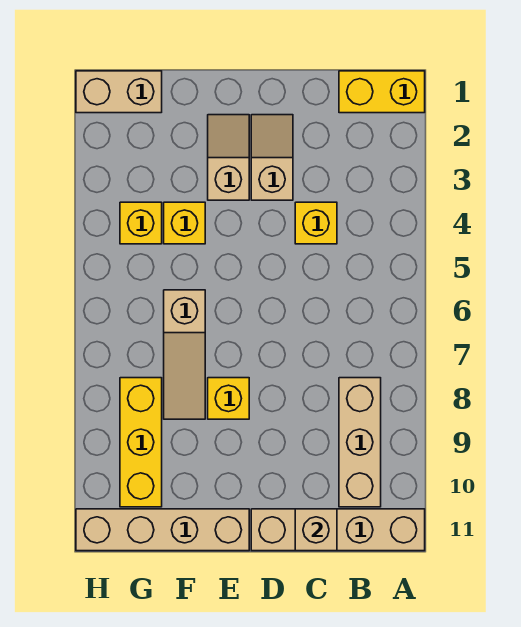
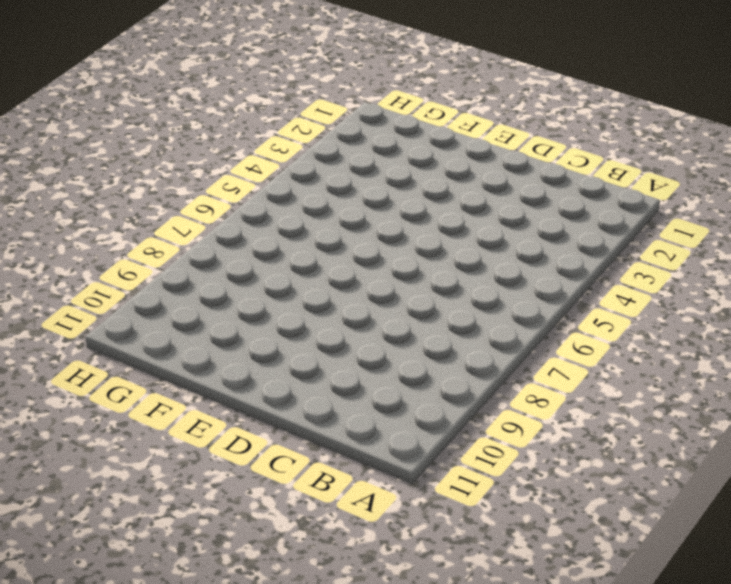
none -> yellow 1x2 brick [339,71,425,113]
none -> tan 1x4 brick [251,509,425,551]
none -> tan 1x3 brick [339,378,381,507]

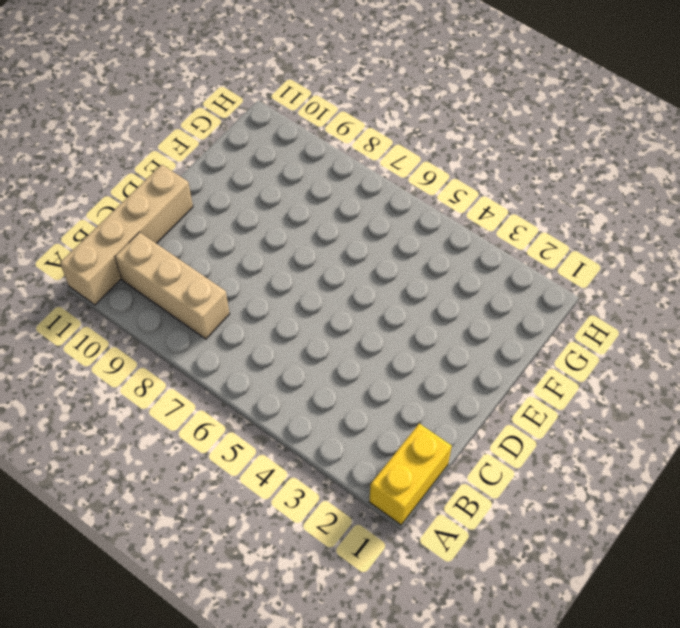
none -> yellow 1x1 brick [295,202,337,244]
none -> tan 1x2 slope [251,115,293,200]
none -> tan 1x2 slope [208,115,249,200]

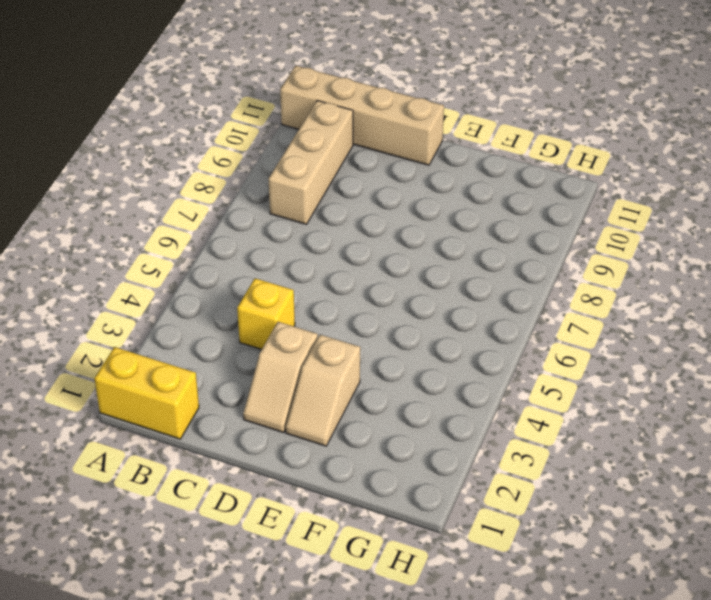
none -> yellow 1x1 brick [208,378,249,419]
none -> tan 1x4 brick [76,509,249,551]
none -> yellow 1x1 brick [164,202,205,244]

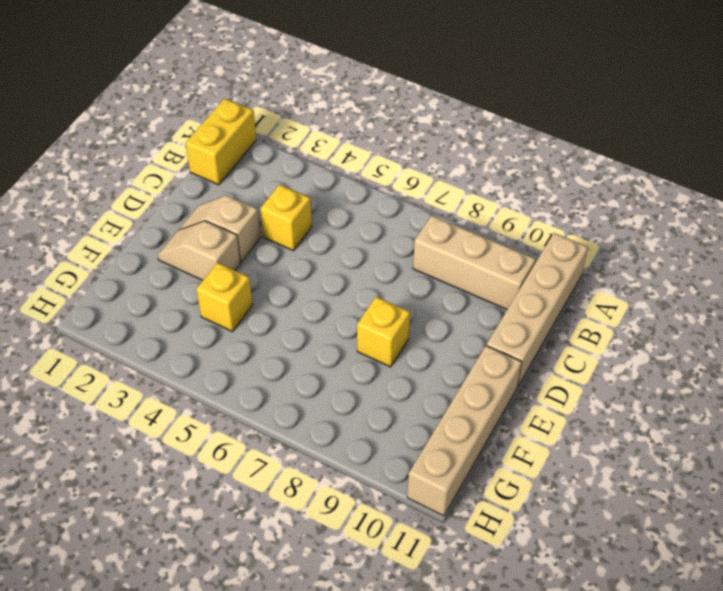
none -> tan 1x3 slope [164,290,205,419]
none -> tan 1x2 brick [76,71,162,113]
none -> yellow 1x1 brick [120,202,162,244]

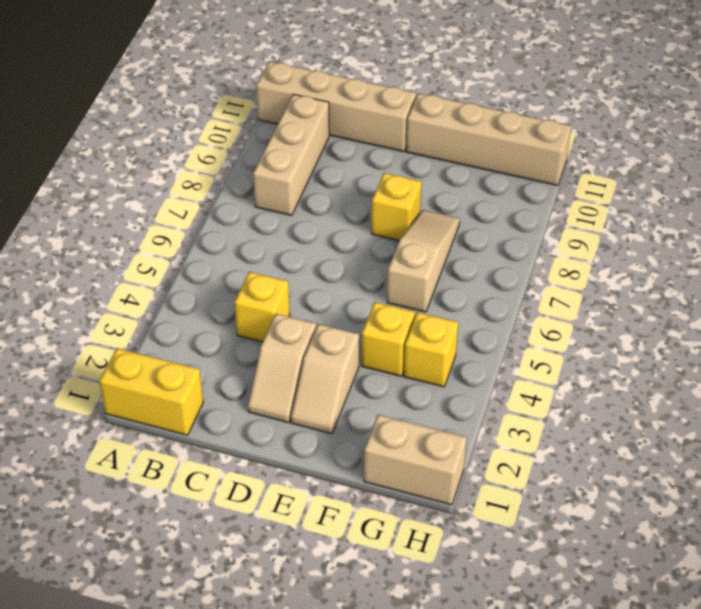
none -> yellow 1x3 brick [120,378,162,507]
none -> tan 1x1 brick [295,509,337,551]

